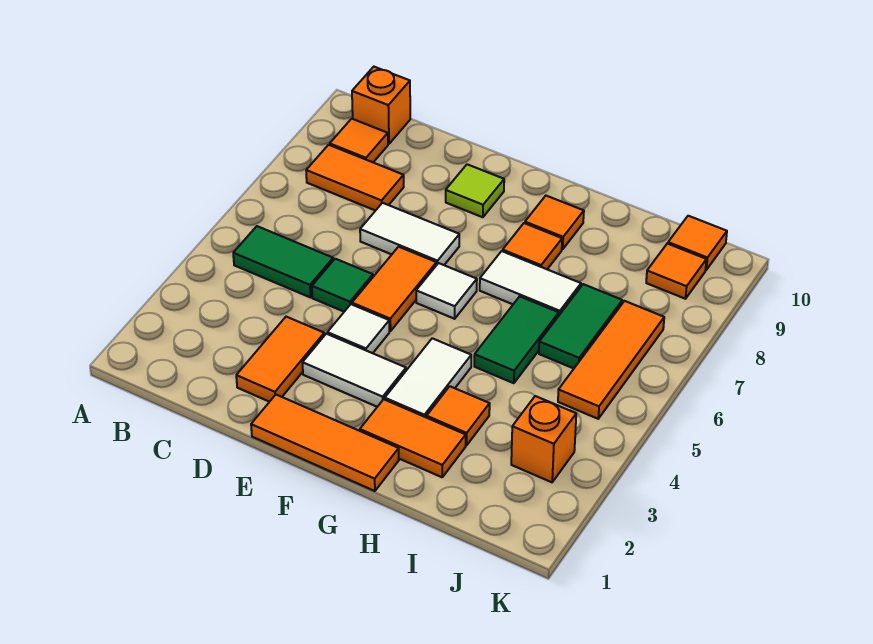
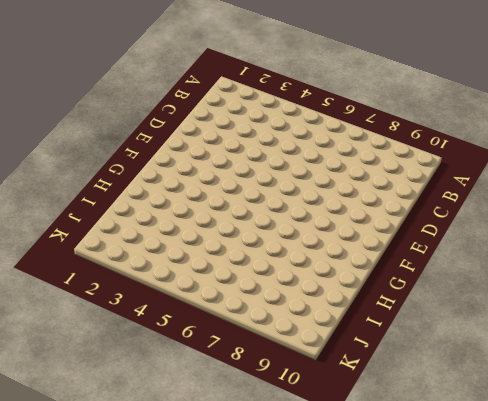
none -> green 1x2 tile [233,226,333,297]
none -> orange 1x2 tile [306,145,404,211]
none -> orange 1x1 tile [330,119,388,162]

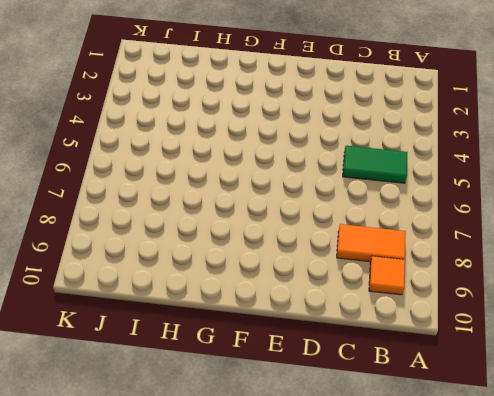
none -> orange 1x1 brick [352,67,410,144]
none -> orange 1x2 tile [236,317,324,402]
none -> green 1x1 tile [312,259,373,312]

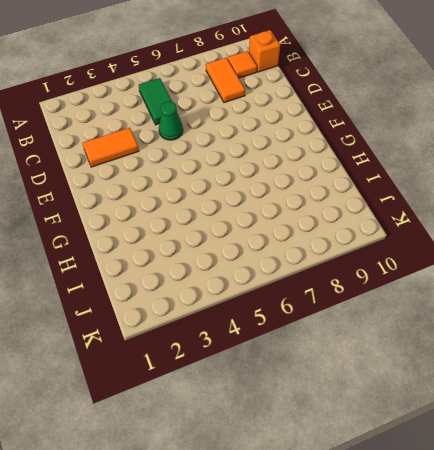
green 1x1 cone [159,101,183,140] -> green 1x1 tile [312,259,373,312]
none -> white 1x2 tile [360,203,459,265]
none -> orange 1x3 tile [251,395,399,491]
none -> white 1x2 tile [302,334,406,407]

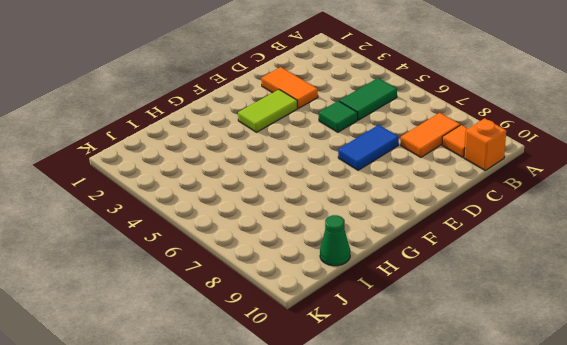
blue 1x2 tile [338,125,399,170] -> white 1x2 tile [360,203,459,265]
lime 1x2 tile [238,90,297,132] -> white 1x2 tile [302,334,406,407]
green 1x1 cone [320,215,350,266] -> none
none -> orange 1x3 tile [251,395,399,491]
none -> white 1x1 tile [327,304,389,353]
none -> orange 1x2 tile [352,247,437,331]

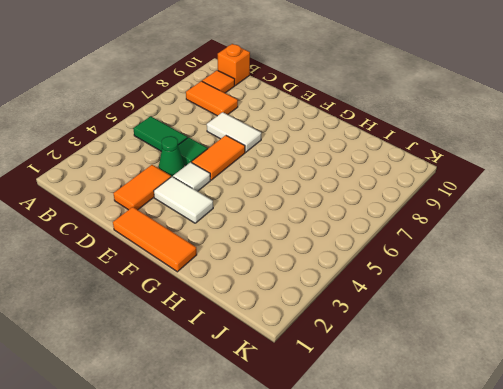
green 1x1 cone [159,136,184,177] -> none
none -> lime 1x1 tile [446,164,504,217]
none -> white 1x1 tile [416,263,477,319]
none -> orange 1x2 tile [360,399,466,477]

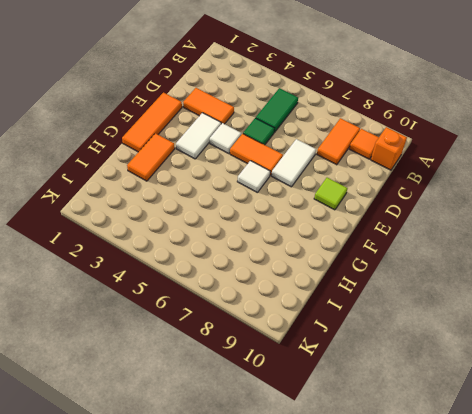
none -> white 1x2 tile [385,338,471,418]
none -> white 1x2 tile [480,251,581,315]
none -> orange 1x1 tile [503,223,562,269]

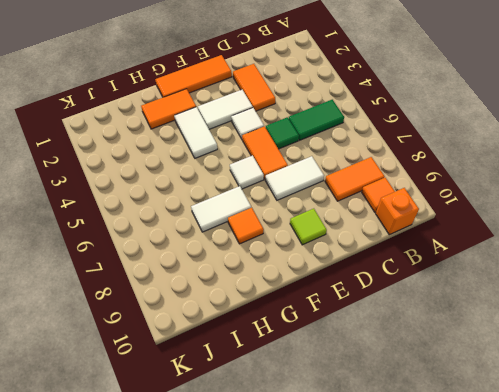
none -> orange 1x1 tile [525,196,584,249]
none -> orange 1x1 tile [427,386,490,445]
none -> green 1x2 tile [474,296,559,383]

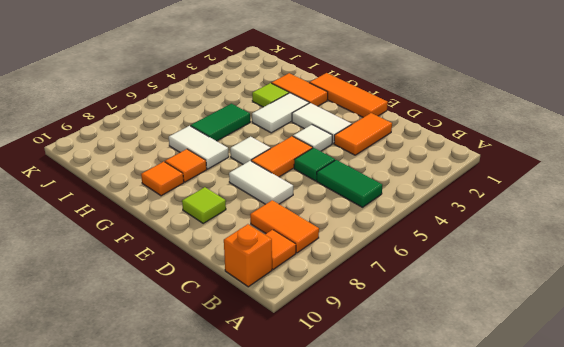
lime 1x1 tile [252,83,289,107] -> orange 1x1 tile [427,386,490,445]
none -> green 1x2 tile [539,284,622,368]
none -> orange 1x1 brick [511,396,576,482]
none -> orange 1x3 tile [558,301,664,419]

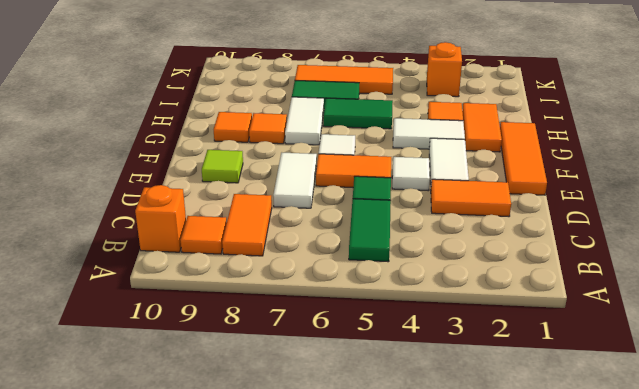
none -> orange 1x1 tile [646,244,706,299]
none -> orange 1x1 tile [668,216,727,270]

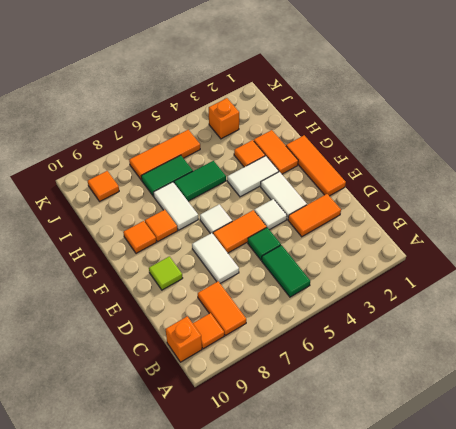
none -> orange 1x1 tile [668,216,727,270]

